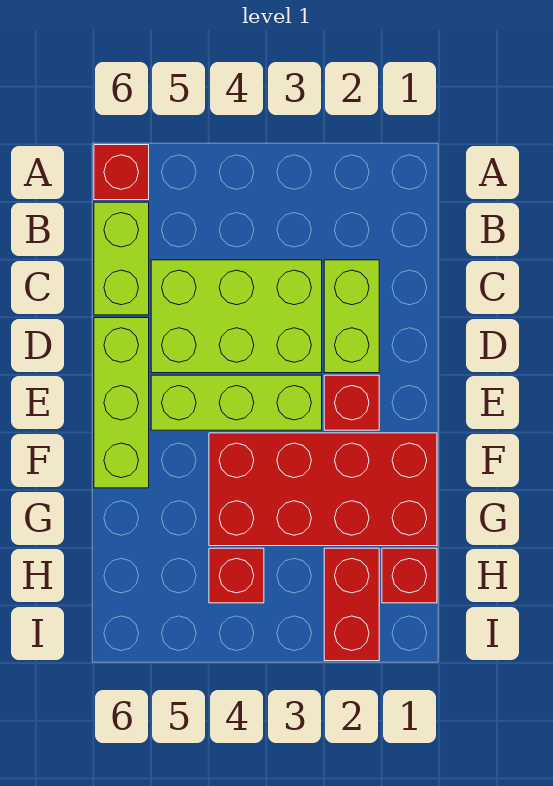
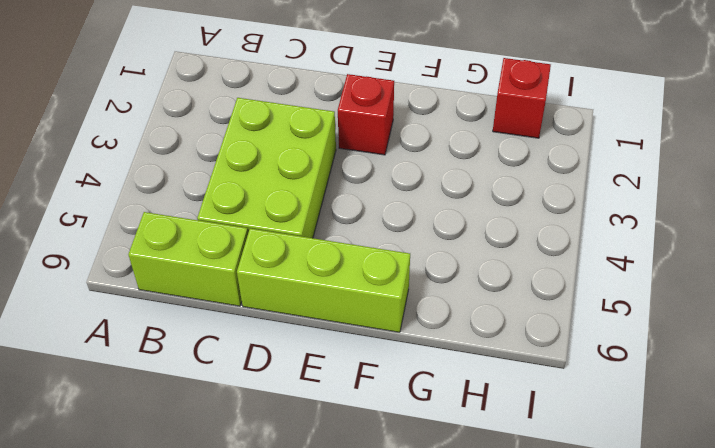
none -> red 1x1 brick [94,145,149,200]
none -> lime 1x2 brick [324,260,379,373]

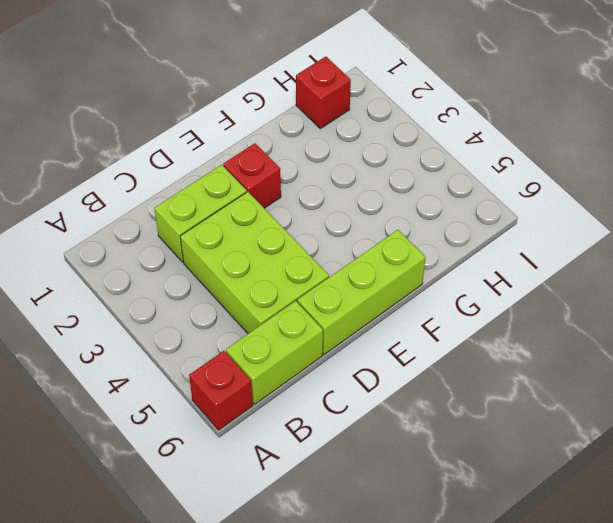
none -> lime 1x3 brick [151,375,322,430]
none -> red 2x4 brick [209,433,437,546]

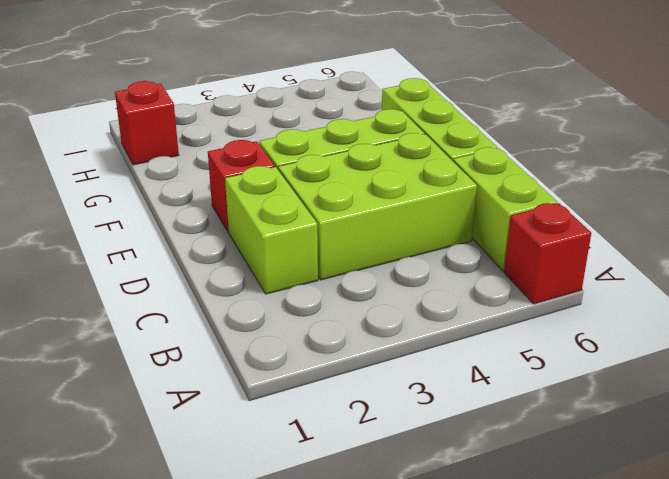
none -> red 2x4 brick [209,433,437,546]
none -> red 1x2 brick [324,548,379,661]

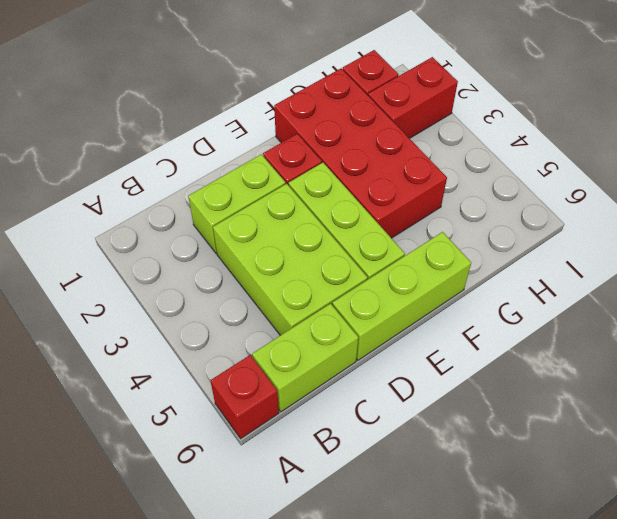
none -> red 1x1 brick [209,548,264,603]

